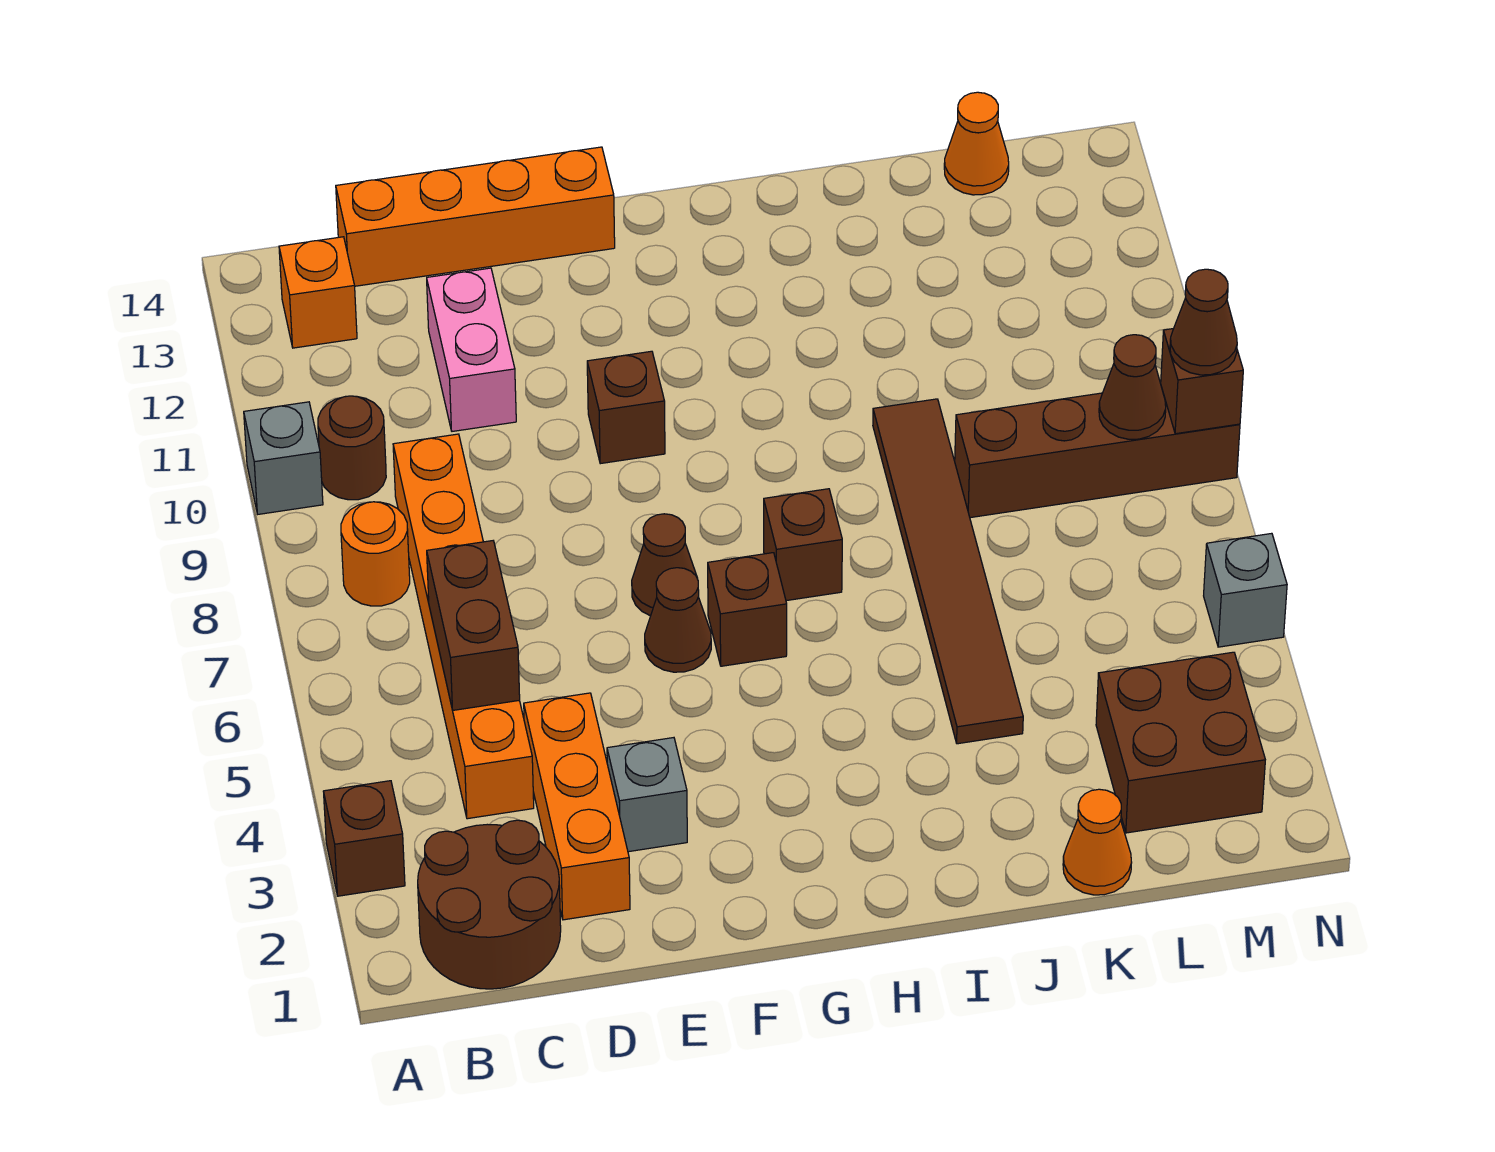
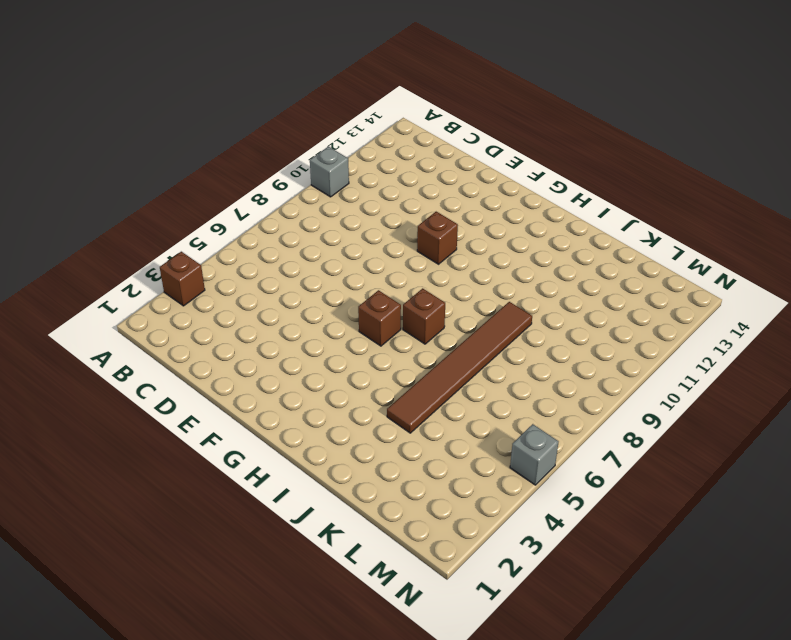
none -> brown 2x2 round brick [418,820,561,989]
none -> orange 1x1 round brick [341,502,410,606]
none -> brown 1x1 round brick [318,396,386,500]

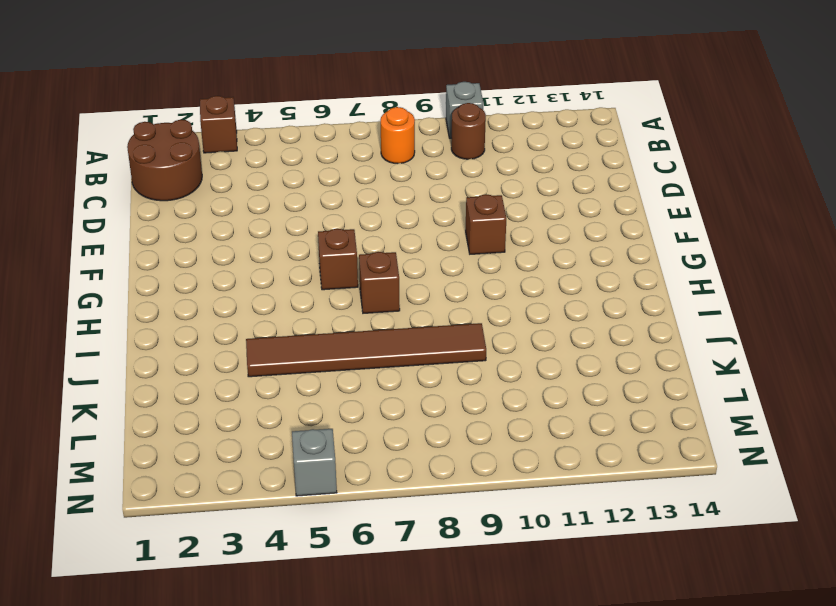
none -> orange 1x1 brick [279,237,357,348]
none -> orange 1x6 brick [393,434,534,819]
none -> orange 1x4 brick [336,147,615,286]

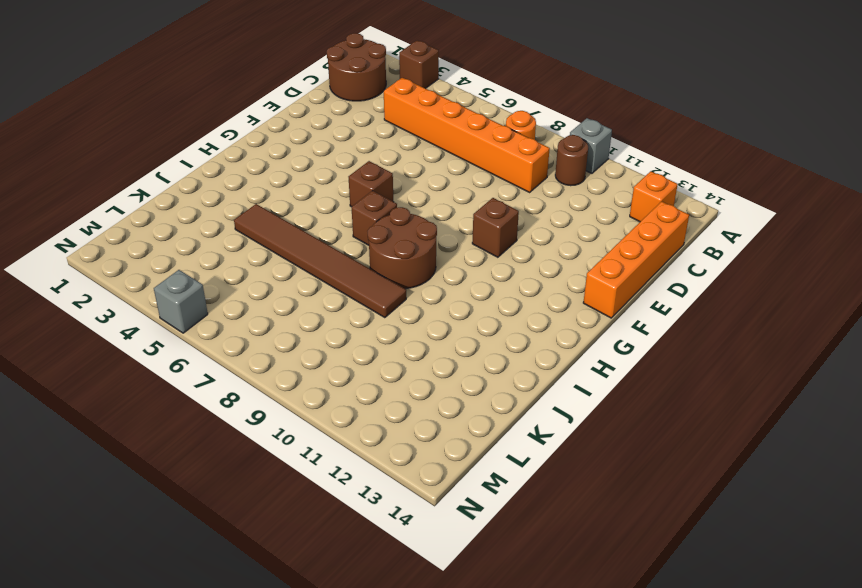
brown 2x2 round brick [368,207,437,289] -> none
none -> orange 1x3 brick [524,693,630,920]
none -> pink 1x2 brick [427,268,516,431]
none -> grey 1x1 brick [607,738,687,852]

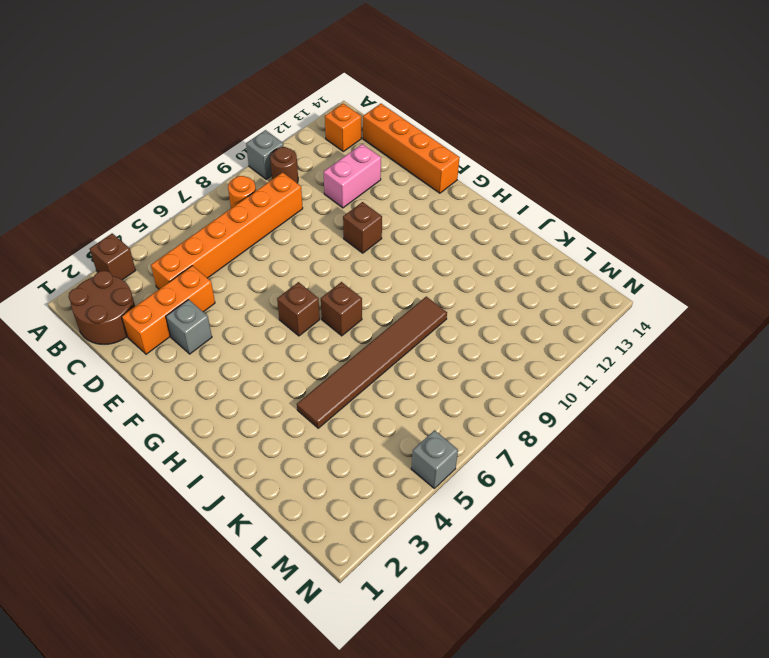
none -> brown 1x1 cone [645,568,711,672]
none -> brown 1x1 cone [632,514,698,616]
none -> orange 1x1 cone [1063,789,1132,895]

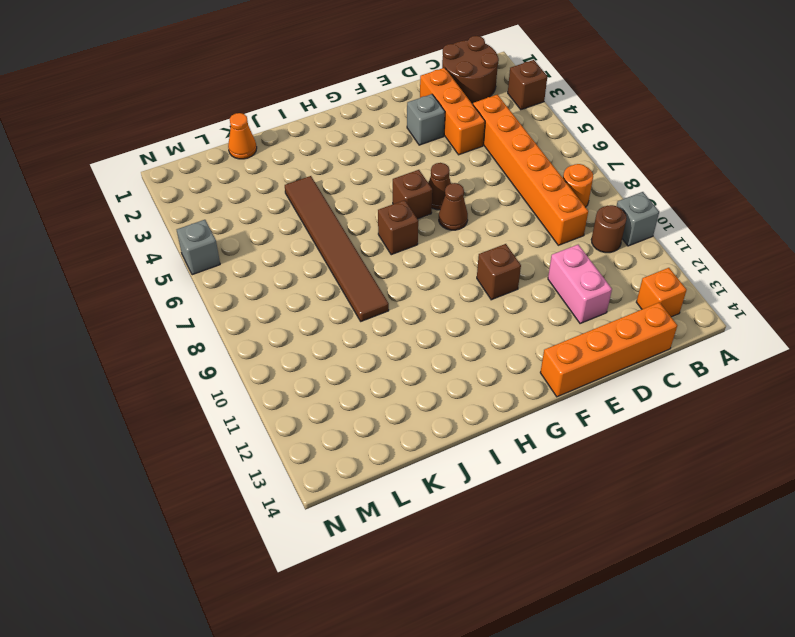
none -> brown 1x4 brick [955,390,1240,518]
none -> brown 2x2 brick [1096,652,1265,833]
none -> orange 1x1 cone [944,92,1009,195]

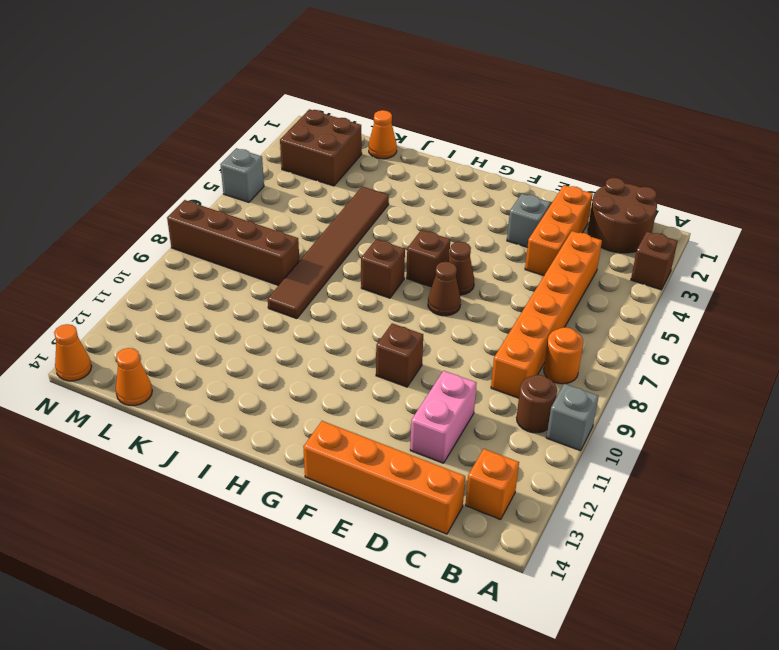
orange 1x1 cone [54,324,92,381] -> none
none -> brown 1x2 brick [427,541,520,710]
none -> brown 1x1 cone [1099,335,1166,439]
none -> brown 1x1 brick [1161,329,1243,434]

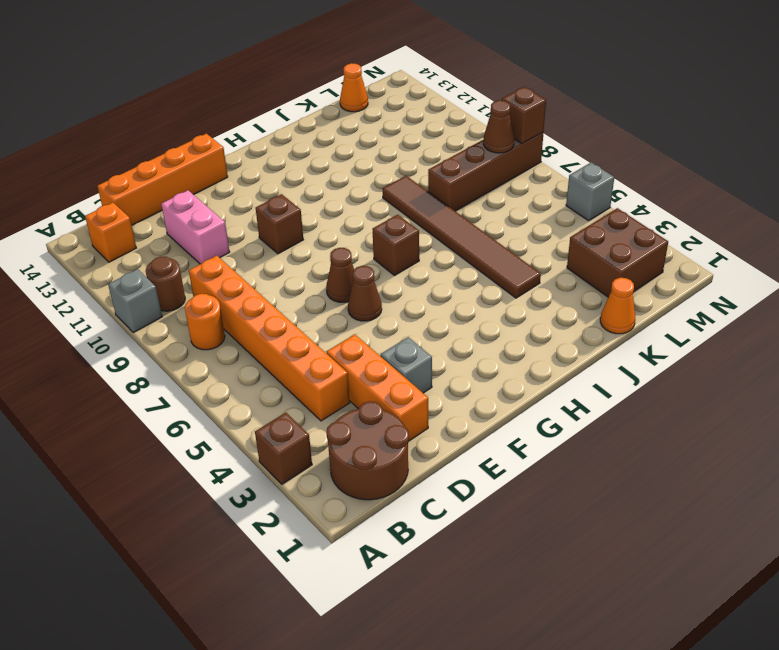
none -> brown 1x1 brick [708,553,787,666]
none -> brown 1x2 brick [427,541,520,710]
none -> brown 1x1 cone [1170,269,1237,375]

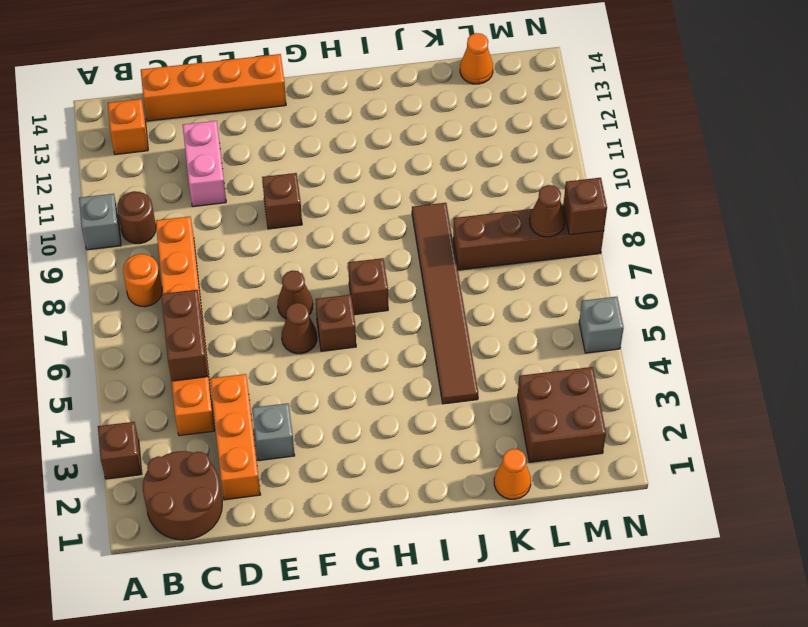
none -> brown 1x1 cone [1170,269,1237,375]

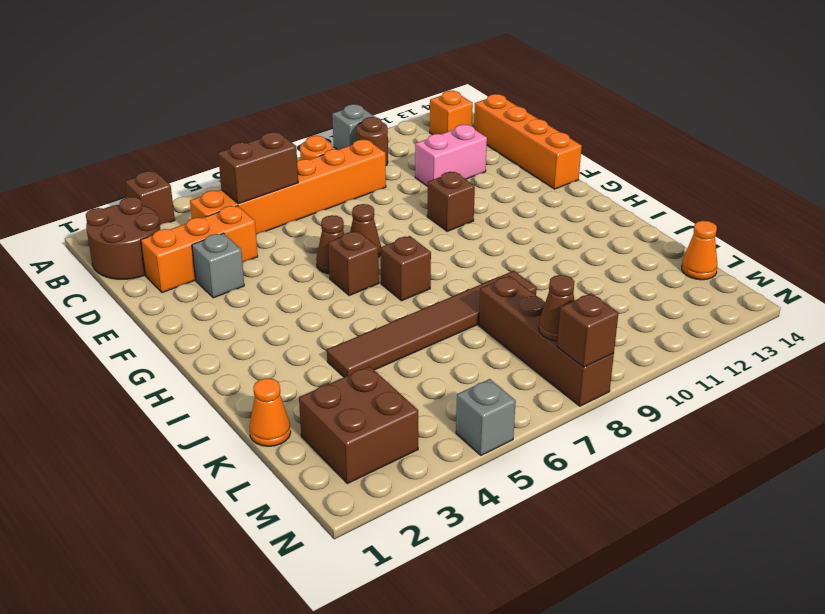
none -> brown 1x1 cone [1170,269,1237,375]

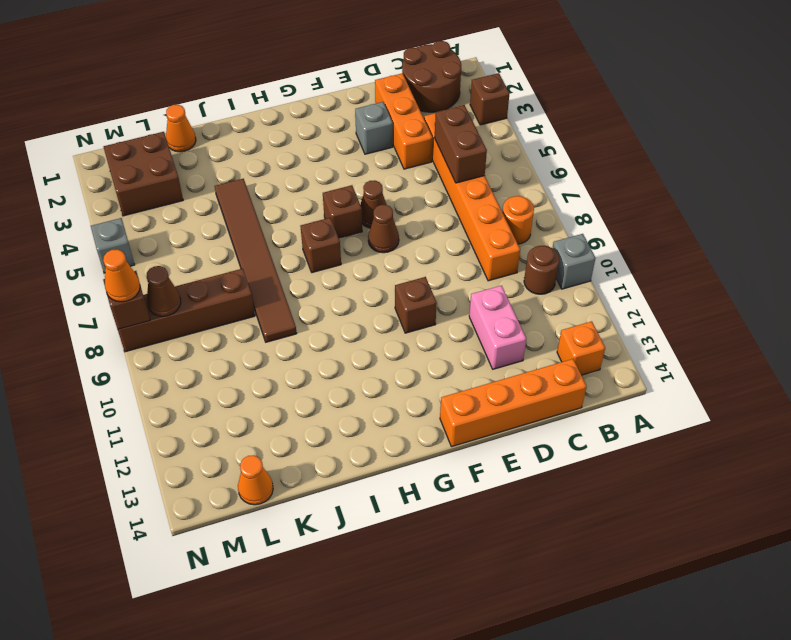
orange 1x1 cone [103,249,140,302] -> brown 1x1 cone [1170,269,1237,375]

